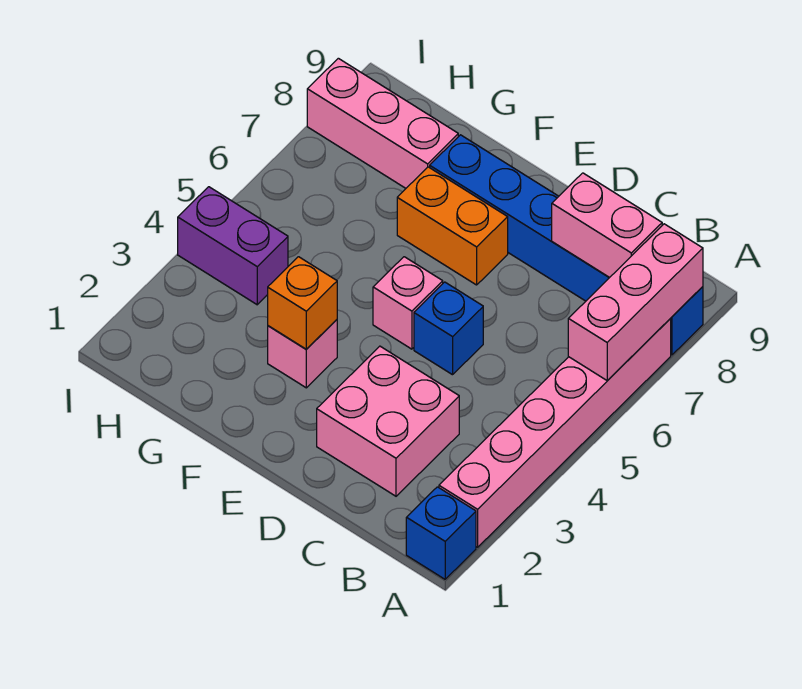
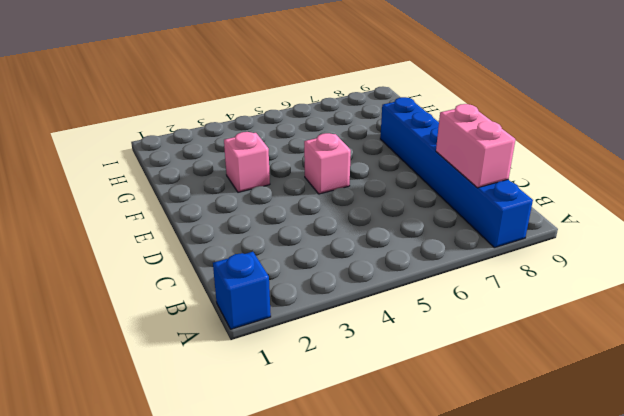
none -> pink 1x6 brick [439,319,671,547]
none -> pink 2x2 brick [317,346,459,496]
none -> blue 1x1 brick [414,282,483,375]

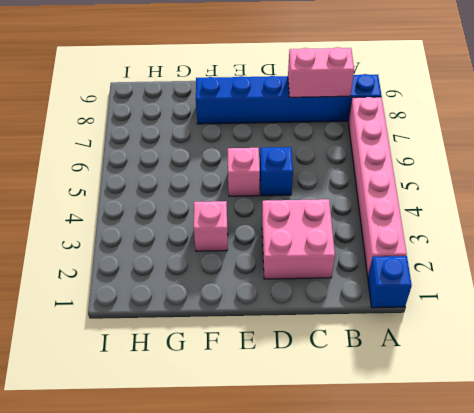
none -> orange 1x2 brick [397,167,508,285]
none -> pink 1x3 brick [307,58,458,188]
none -> purple 1x2 brick [178,187,288,305]

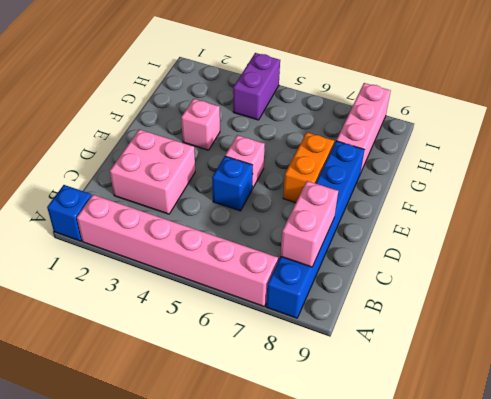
none -> pink 1x3 brick [568,224,703,381]
none -> orange 1x1 brick [268,257,337,349]

